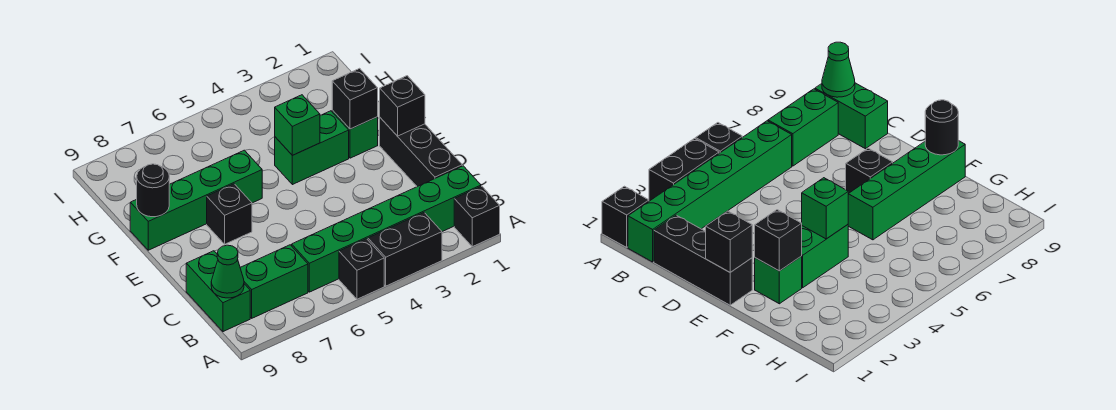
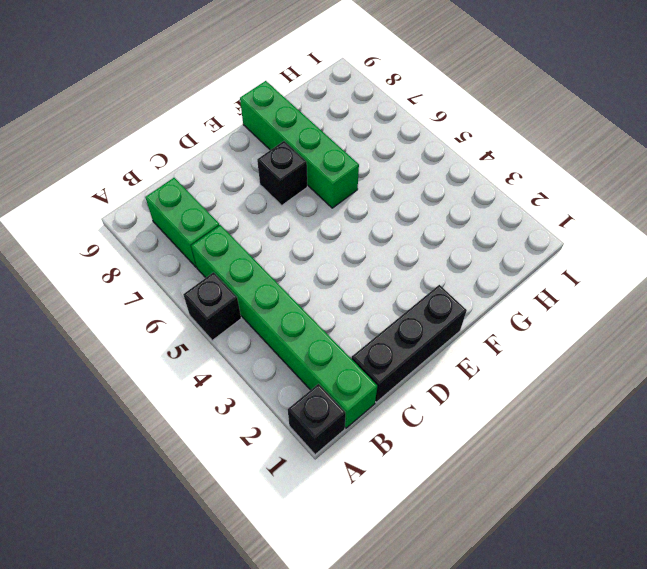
none -> black 1x2 brick [368,213,442,286]
none -> green 1x2 brick [186,251,250,332]
none -> green 1x1 brick [332,110,378,158]

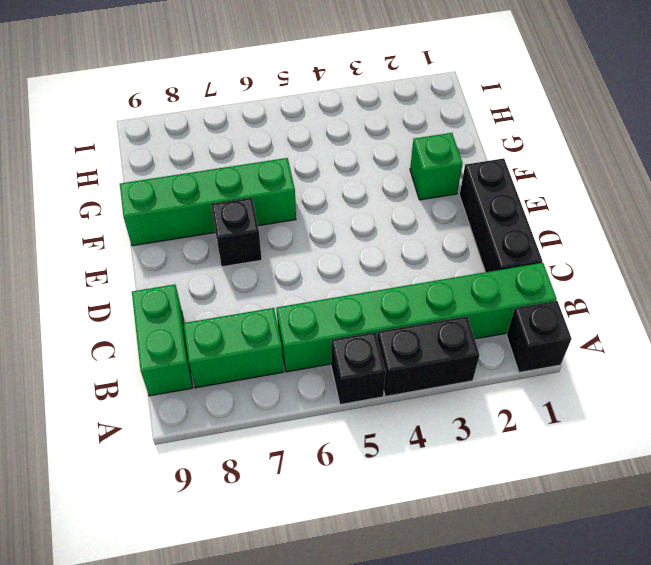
none -> green 1x2 brick [275,111,349,185]
none -> green 1x1 cone [211,245,244,298]
none -> black 1x1 brick [380,76,425,136]

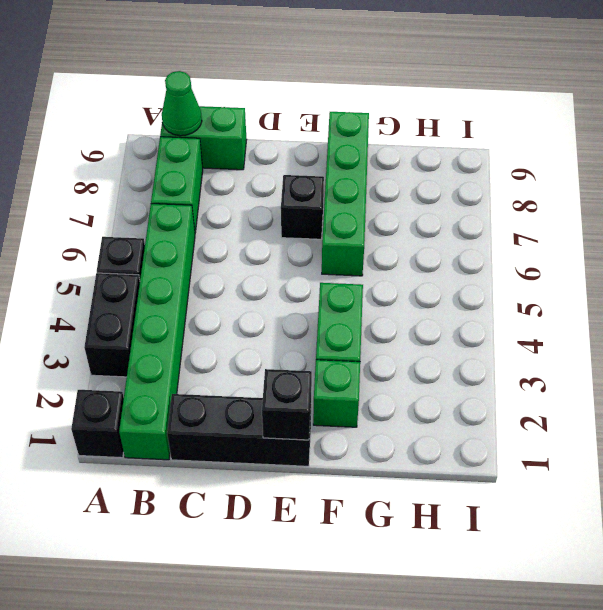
none -> black 1x1 brick [332,68,378,129]
none -> green 1x1 brick [275,95,320,155]
none -> black 1x1 round brick [137,164,169,217]

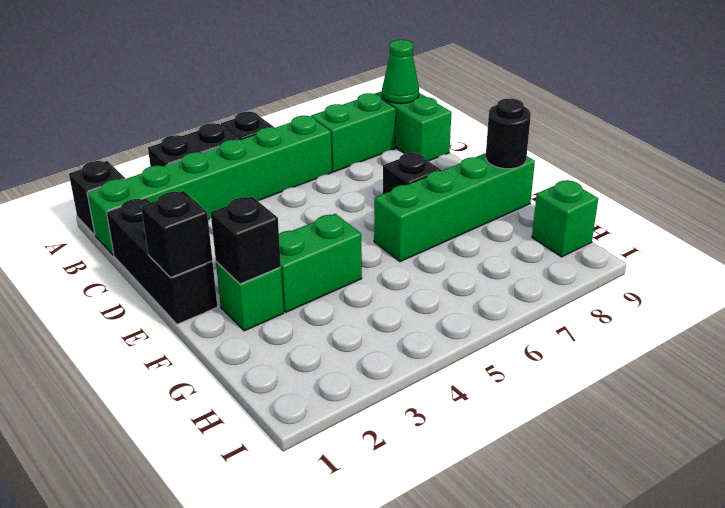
green 1x1 brick [532,180,598,257] -> green 1x1 brick moved to [275,95,320,155]

